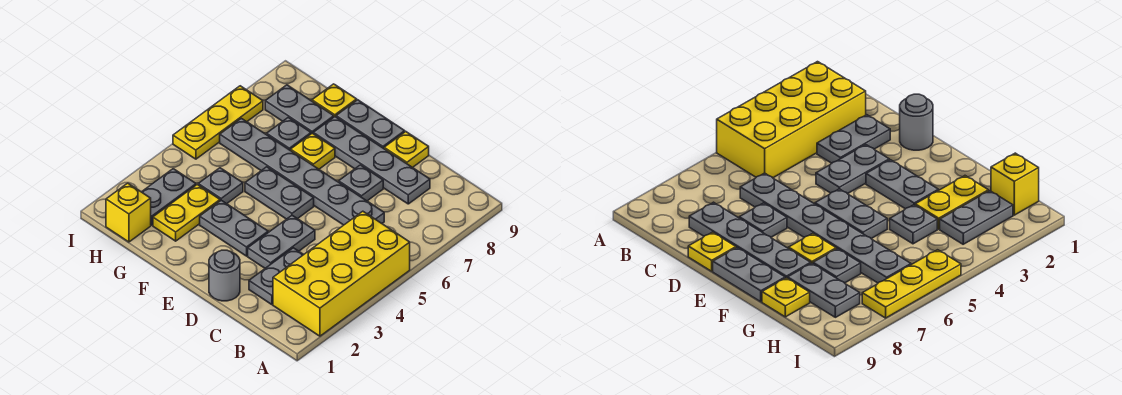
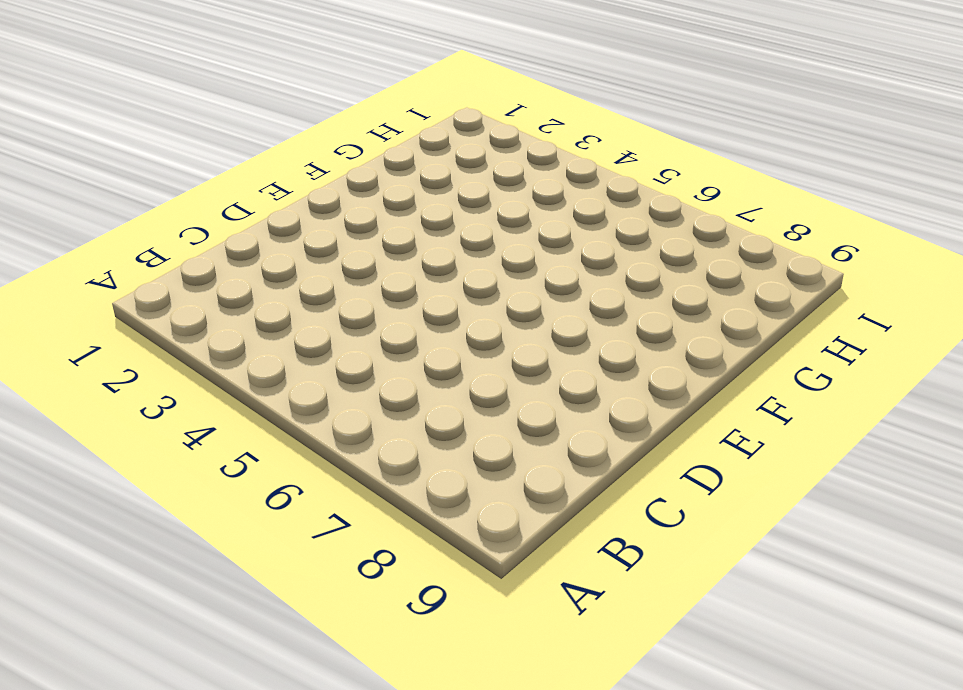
none -> yellow 2x4 brick [273,211,410,336]
none -> grey 1x2 plate [249,248,304,305]
none -> grey 1x6 plate [220,118,384,225]

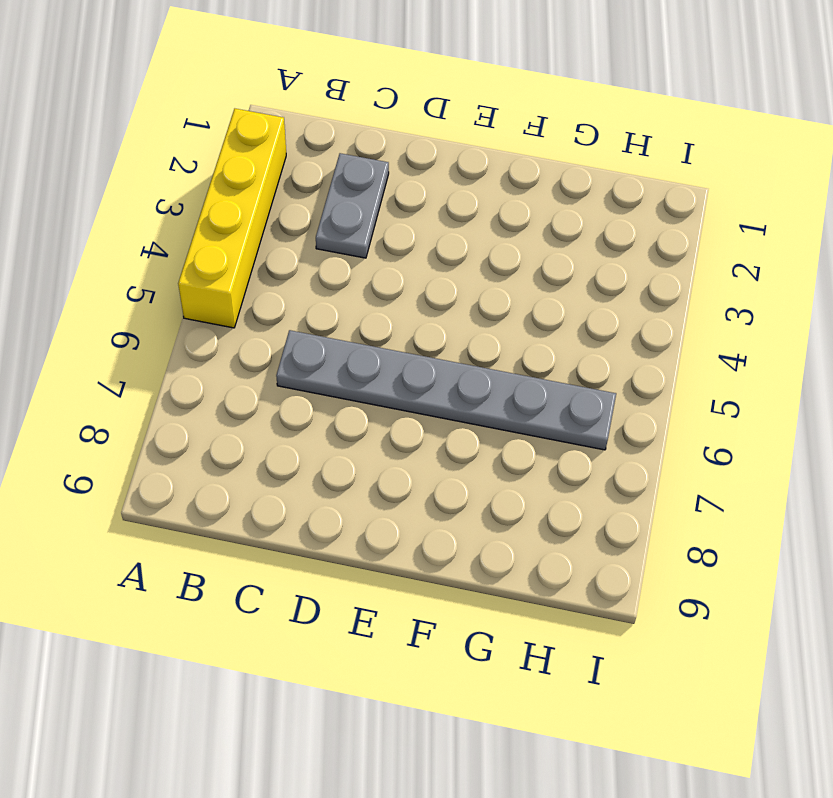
yellow 1x4 brick [178,109,286,328] -> yellow 2x4 brick [273,211,410,336]
none -> grey 1x4 plate [313,117,430,204]
none -> grey 1x1 round brick [209,250,240,301]
none -> grey 1x2 plate [248,215,315,268]

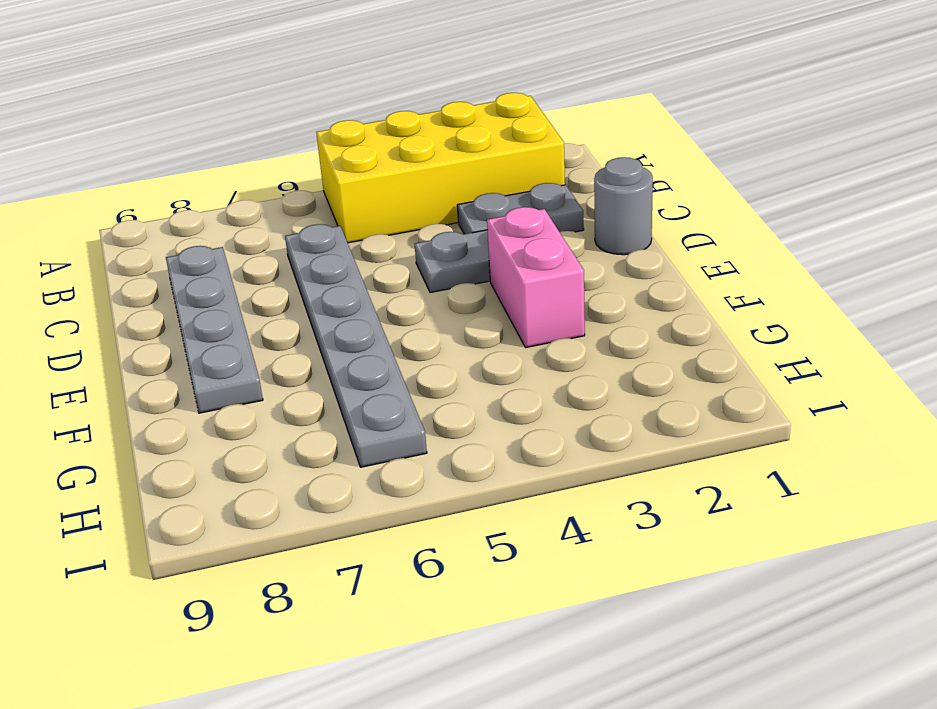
pink 1x2 brick [487,207,585,348] -> grey 1x2 plate [200,200,268,256]
none -> grey 1x1 plate [339,165,383,201]
none -> yellow 1x1 plate [384,132,429,168]
none -> grey 1x2 plate [245,167,314,219]

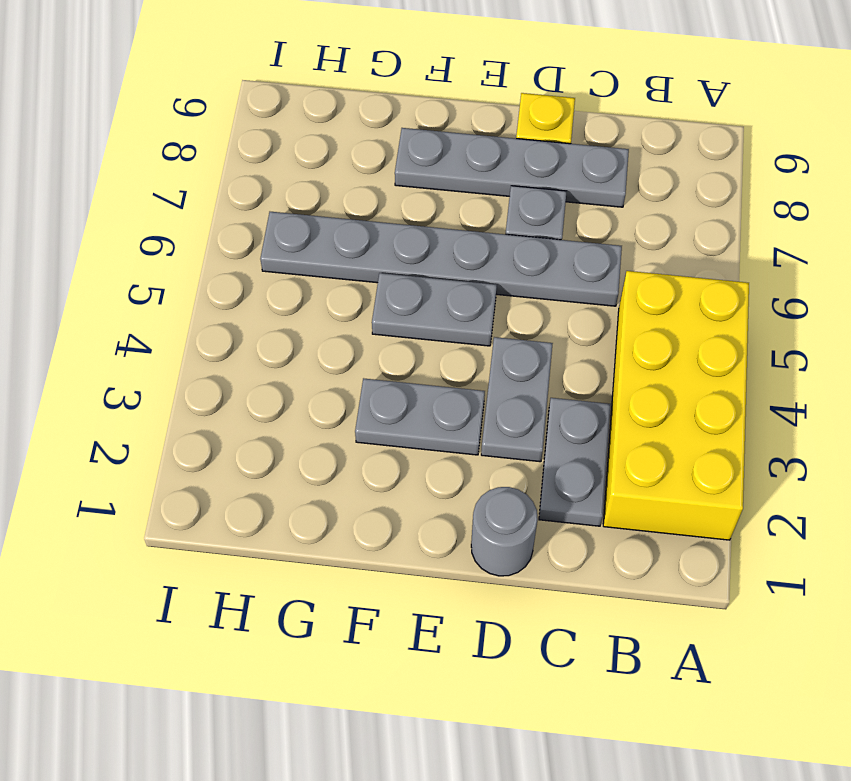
none -> grey 1x2 plate [336,100,405,148]
none -> yellow 1x1 plate [291,133,335,169]
none -> yellow 1x2 plate [153,185,220,241]

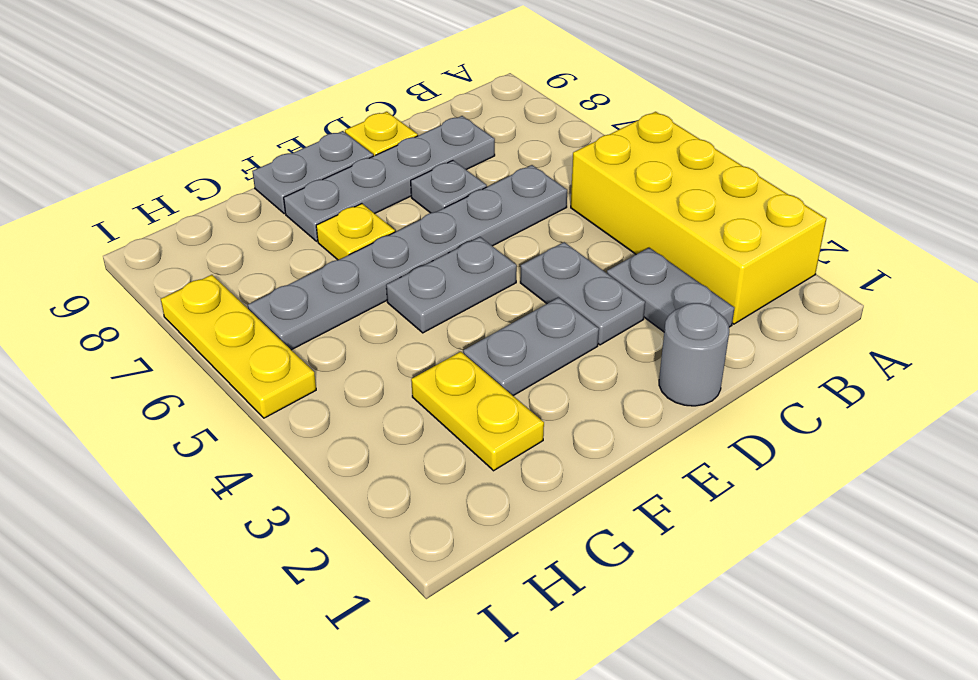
none -> grey 1x1 plate [198,168,243,204]
none -> grey 1x1 plate [267,118,311,151]
none -> grey 1x2 plate [265,85,334,134]

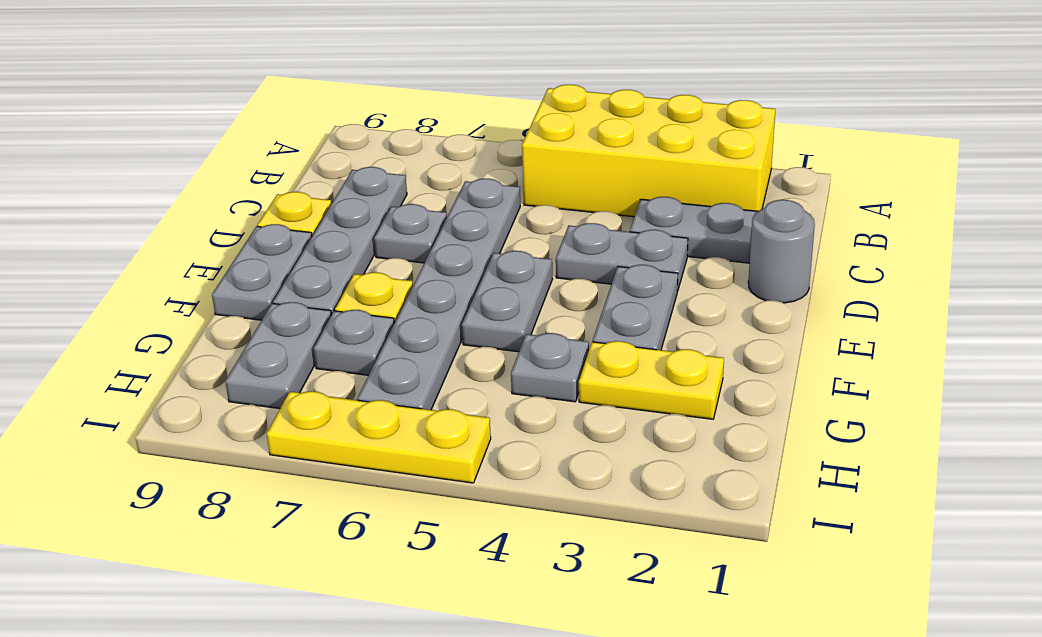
none -> yellow 1x1 plate [312,84,357,117]
none -> yellow 1x1 brick [106,183,151,242]
none -> grey 1x2 plate [142,169,196,225]

